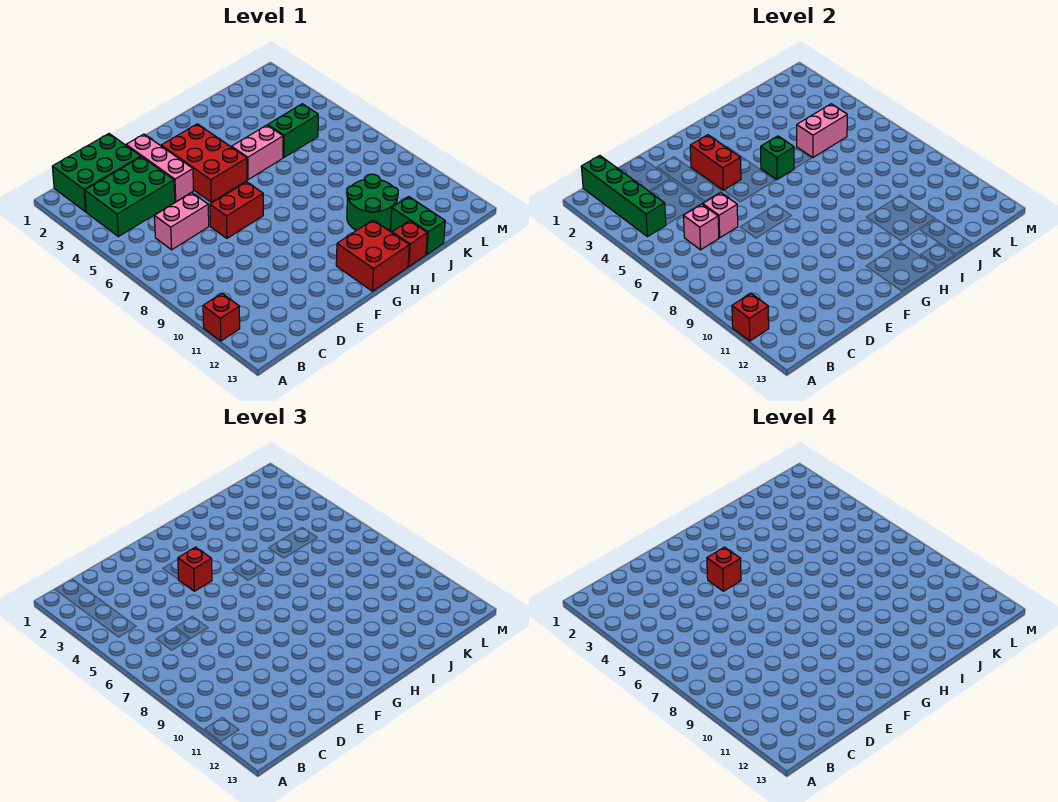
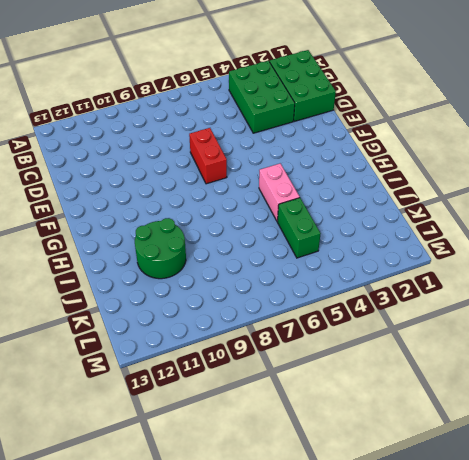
none -> red 1x1 brick [203,293,240,341]
none -> pink 1x2 brick [154,193,209,250]
none -> pink 1x3 brick [126,134,194,201]

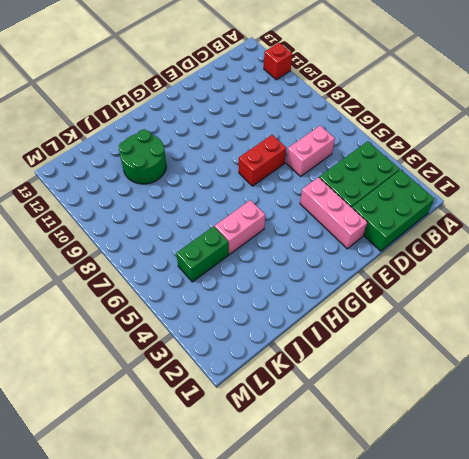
none -> red 2x3 brick [161,124,247,202]
none -> red 2x2 brick [336,220,409,291]
none -> red 1x1 brick [392,221,427,267]

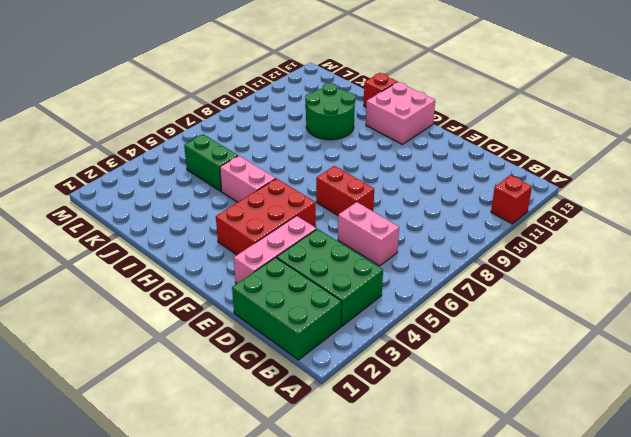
pink 2x2 brick [366,82,435,144] -> red 2x2 brick [336,220,409,291]
none -> green 1x2 brick [391,197,445,254]
none -> red 1x1 brick [732,293,769,341]
none -> green 1x4 brick [581,156,666,237]

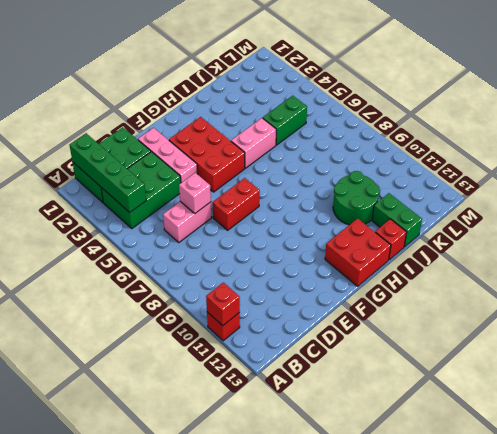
none -> pink 1x1 brick [683,204,719,250]
none -> red 1x2 brick [690,135,741,190]
none -> green 1x1 brick [761,136,794,180]

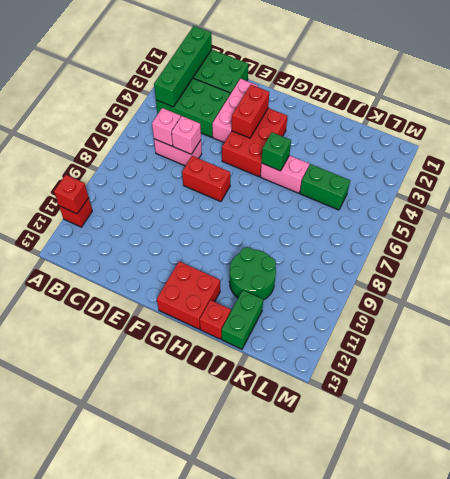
none -> pink 1x2 brick [797,104,847,157]
none -> red 1x1 brick [178,547,212,591]
none -> red 1x1 brick [707,547,741,591]

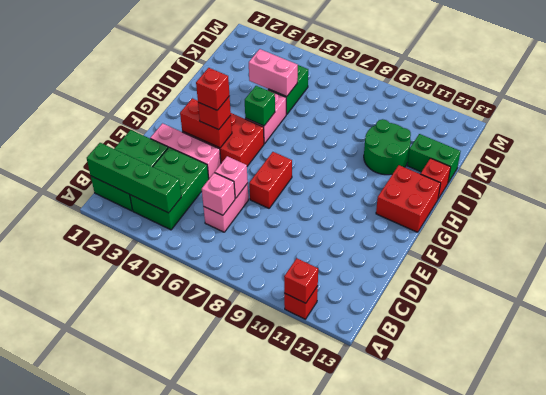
pink 1x2 brick [249,49,298,97] -> pink 1x2 brick turned to [797,104,847,157]

